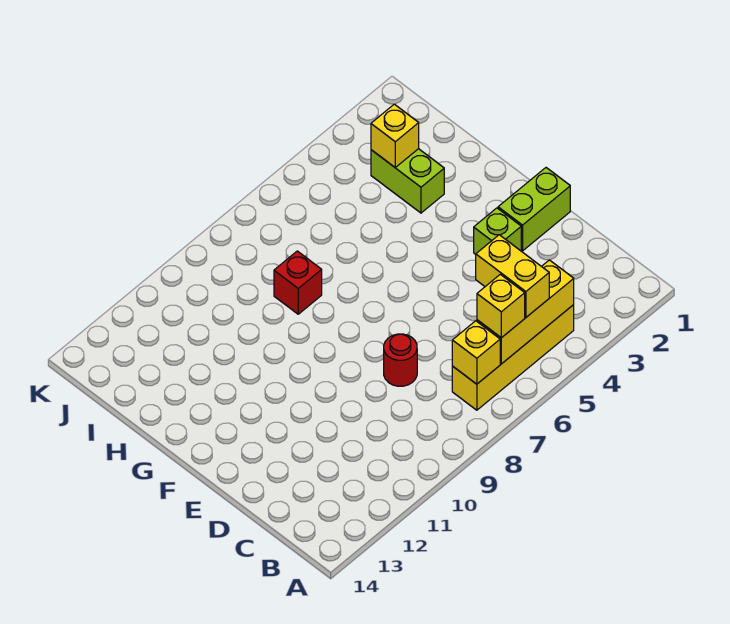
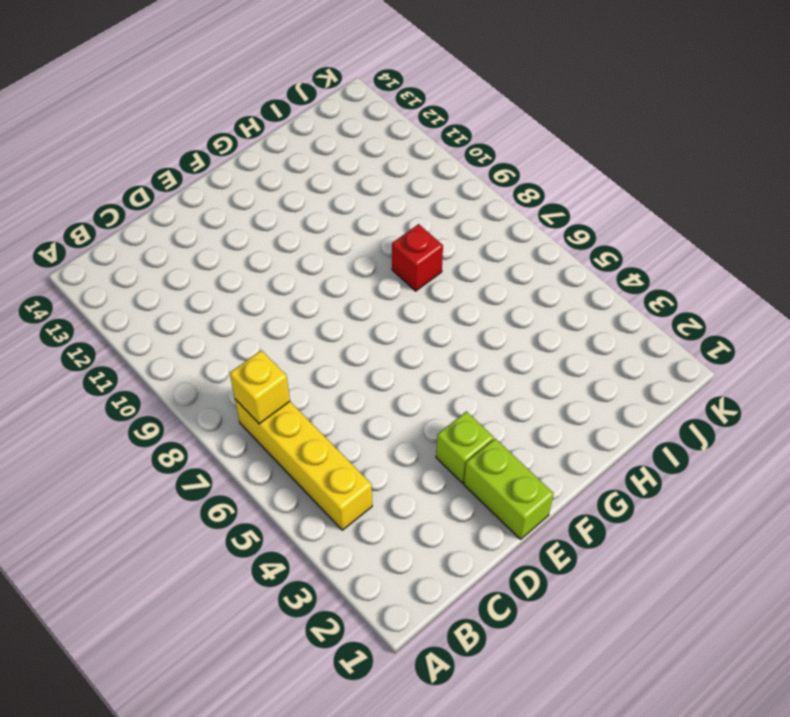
none -> red 1x1 round brick [384,334,417,386]
none -> lime 1x2 brick [371,149,444,213]

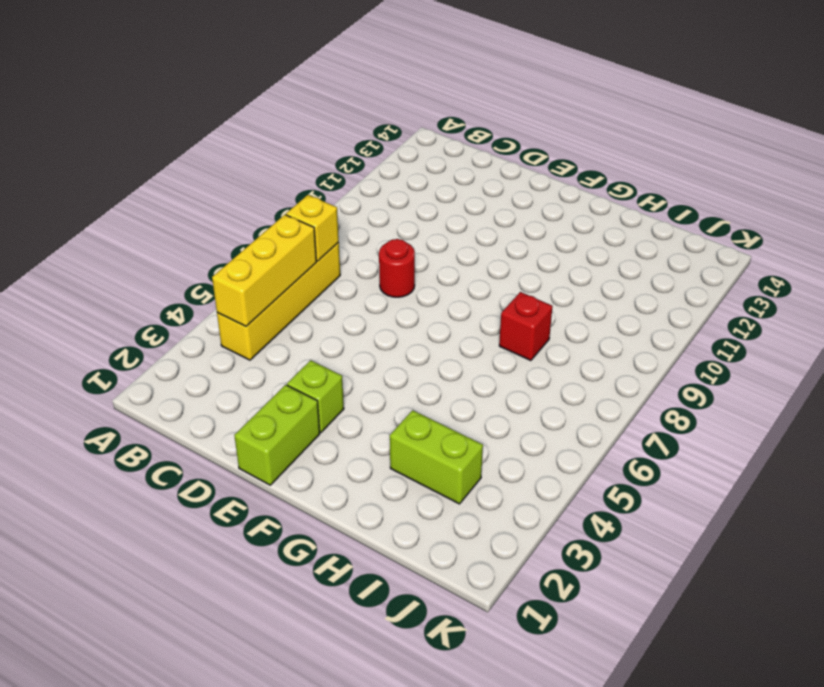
none -> yellow 1x1 brick [371,104,419,167]
none -> yellow 1x2 brick [476,235,549,317]

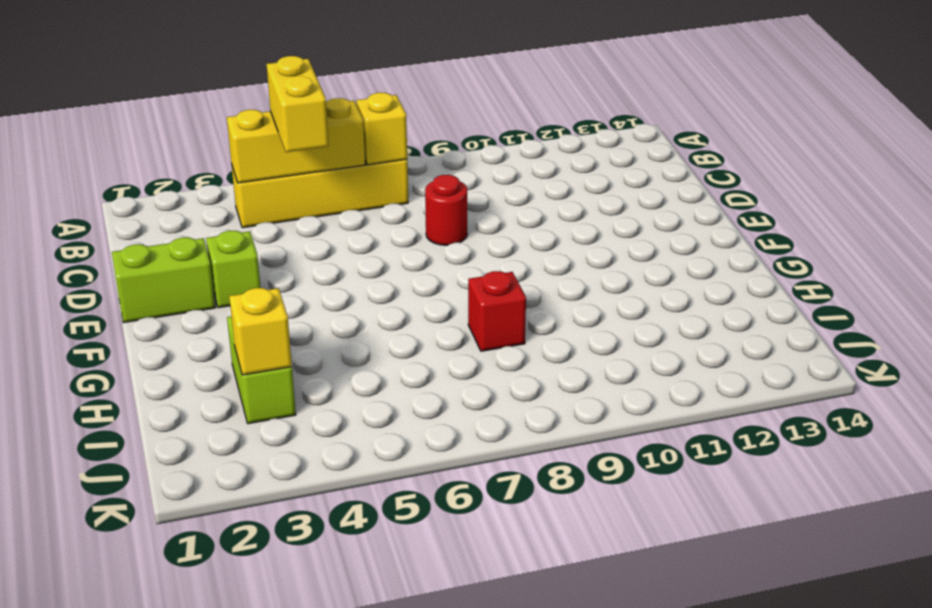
none -> yellow 1x1 brick [477,274,525,338]

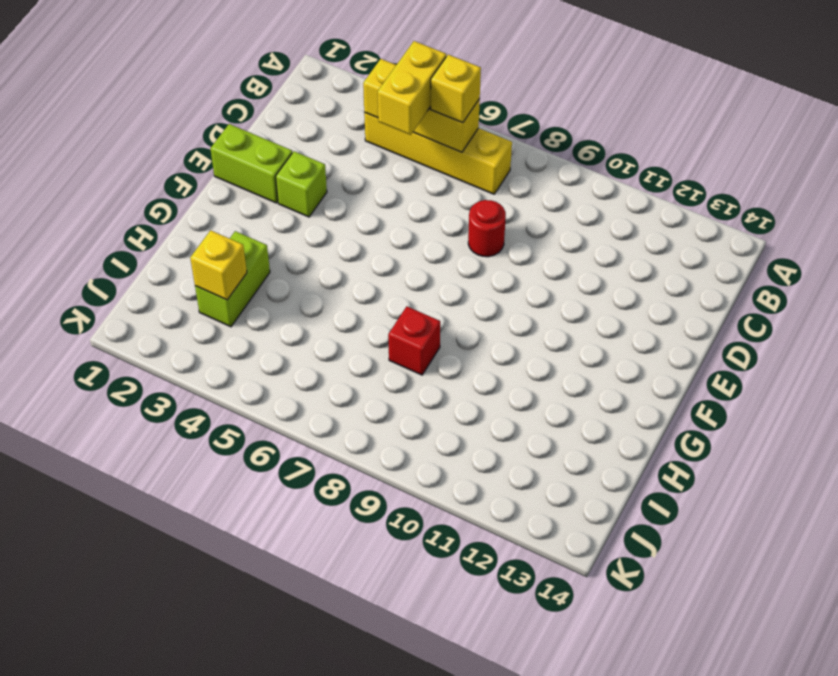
none -> yellow 1x1 brick [452,321,500,384]

